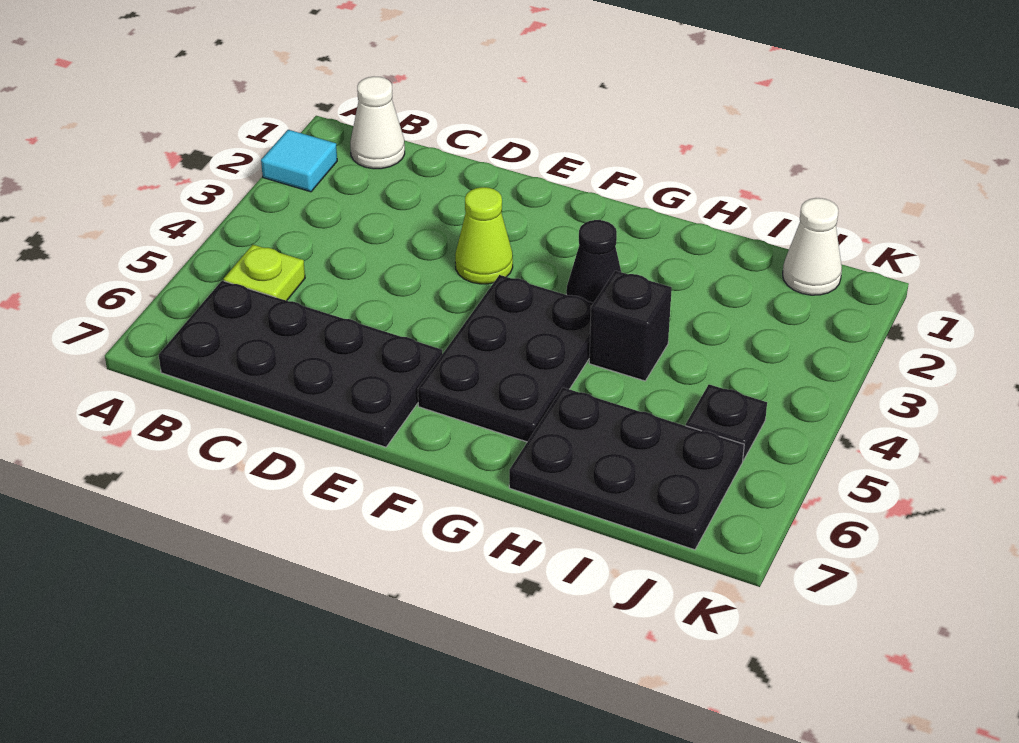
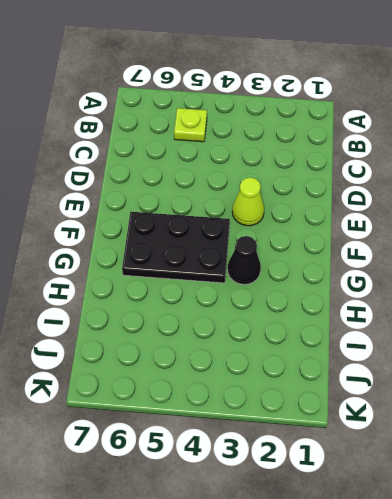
none -> cyan 1x1 tile [261,130,337,192]
none -> white 1x1 cone [350,76,405,169]

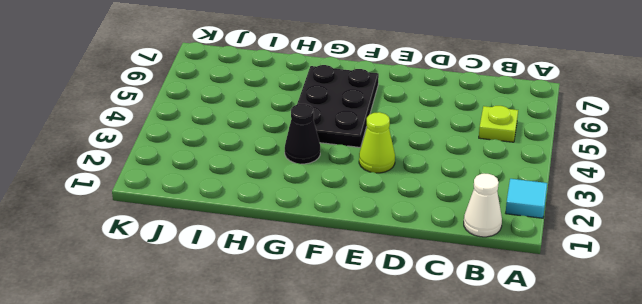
none -> black 2x4 plate [159,281,442,447]
none -> black 1x1 brick [589,271,672,381]

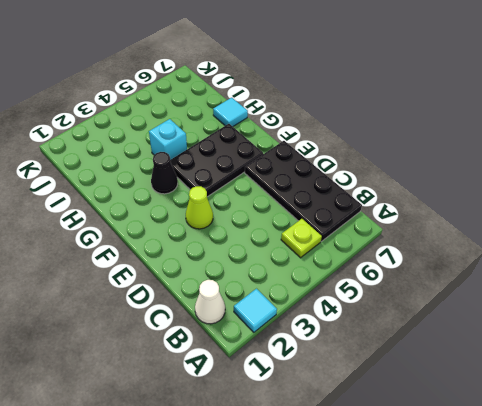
cyan 1x1 brick [149,119,187,160] -> black 1x1 brick [589,271,672,381]
cyan 1x1 tile [213,98,248,126] -> black 2x3 plate [509,388,744,550]
none -> white 1x1 cone [783,198,842,295]
none -> black 1x1 plate [686,384,767,460]

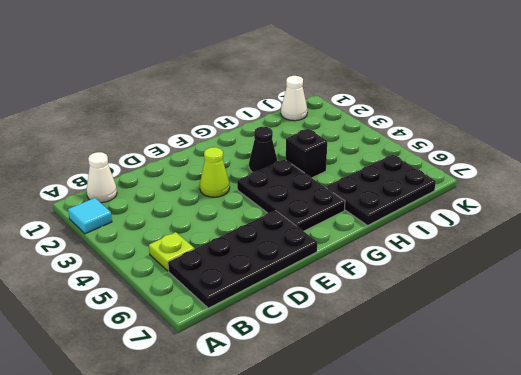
none -> black 1x1 plate [686,384,767,460]

